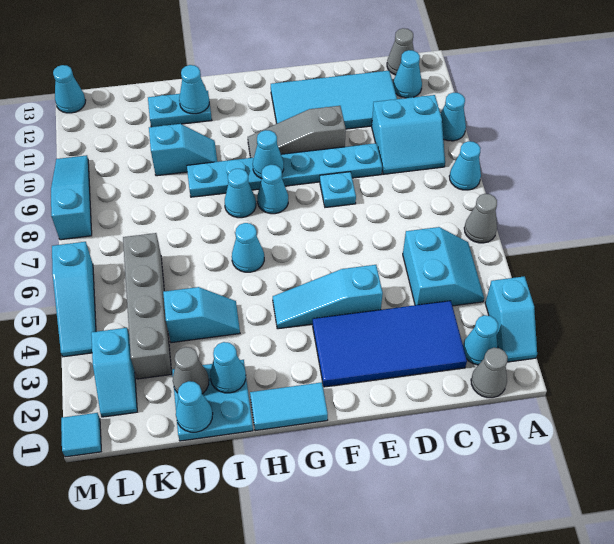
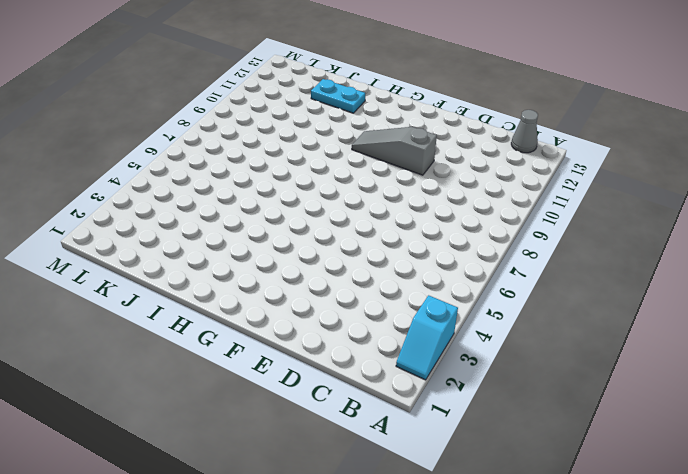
none -> grey 1x1 cone [464,194,497,243]
none -> cyan 1x1 cone [449,141,481,190]
none -> cyan 1x1 cone [441,93,466,141]
none -> grey 1x1 cone [471,348,508,398]

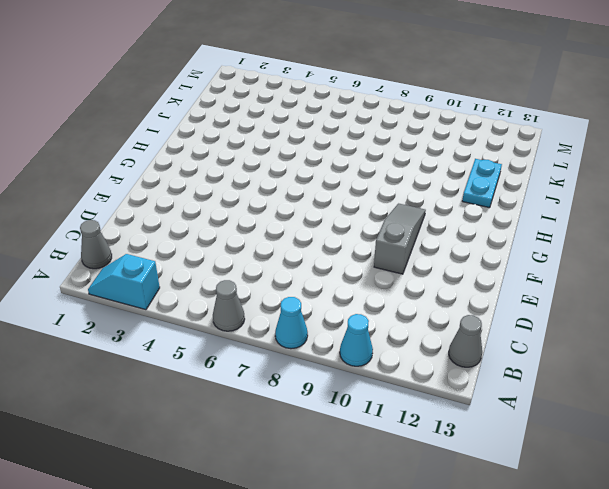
none -> cyan 1x1 cone [463,315,498,365]
none -> cyan 2x2 slope [403,227,484,306]
none -> cyan 2x2 slope [372,95,445,174]
none -> cyan 1x1 cone [393,50,422,98]

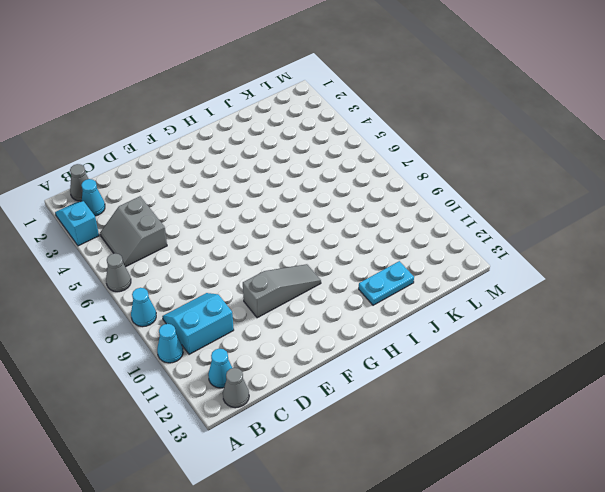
grey 2x2 slope [100,196,167,267] -> cyan 2x2 slope [403,227,484,306]
none -> blue 2x4 tile [313,301,467,387]
none -> cyan 2x4 tile [271,71,397,129]
none -> cyan 1x6 plate [187,143,382,197]
none -> cyan 1x3 slope [273,265,383,329]

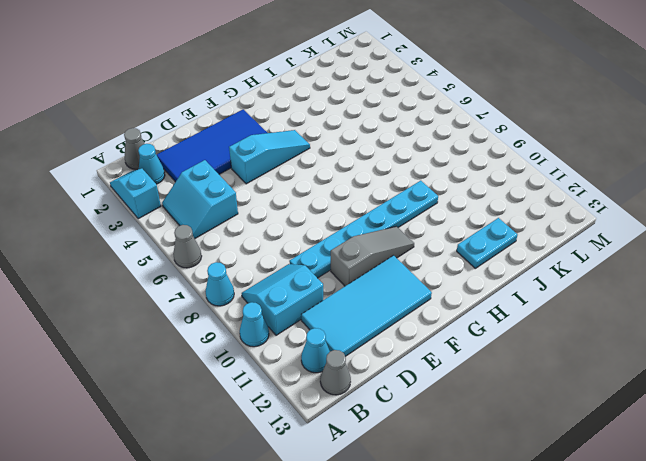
none -> cyan 1x1 plate [320,172,356,207]
none -> cyan 1x2 tile [250,382,328,431]
none -> cyan 1x1 cone [257,165,288,214]
none -> cyan 1x1 cone [232,223,264,272]

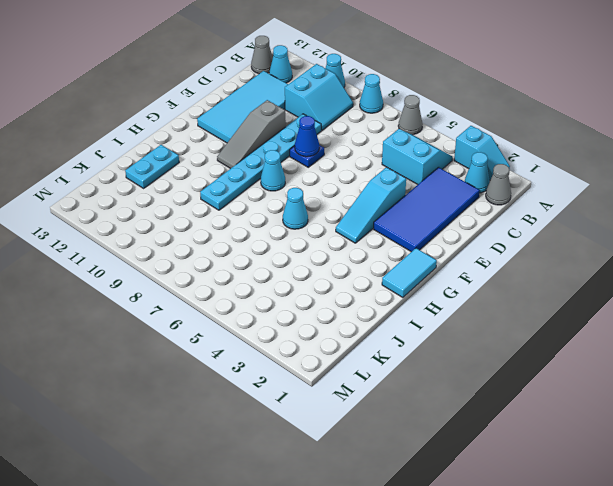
blue 1x1 plate [290,145,324,167] -> cyan 1x1 plate [320,172,356,207]
blue 1x1 cone [295,116,319,157] -> none
none -> cyan 1x1 cone [225,169,256,218]
none -> cyan 2x2 plate [172,360,253,441]
none -> cyan 1x2 slope [163,287,240,343]
none -> cyan 1x2 slope [149,124,217,176]

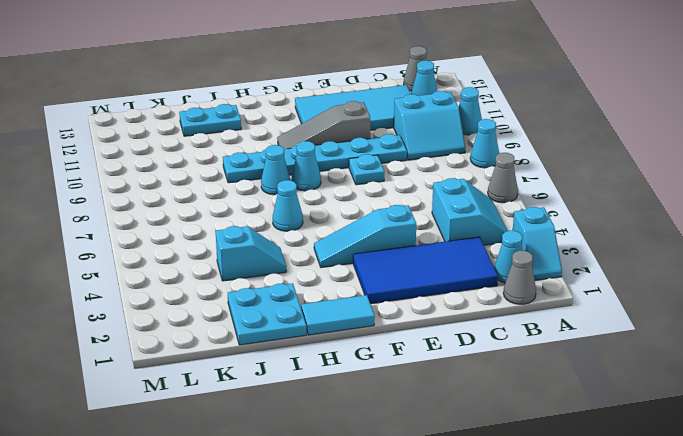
none -> cyan 1x2 slope [149,124,217,176]
none -> grey 1x4 brick [123,233,172,379]
none -> cyan 1x2 slope [91,328,137,417]
none -> cyan 1x1 tile [61,413,101,457]

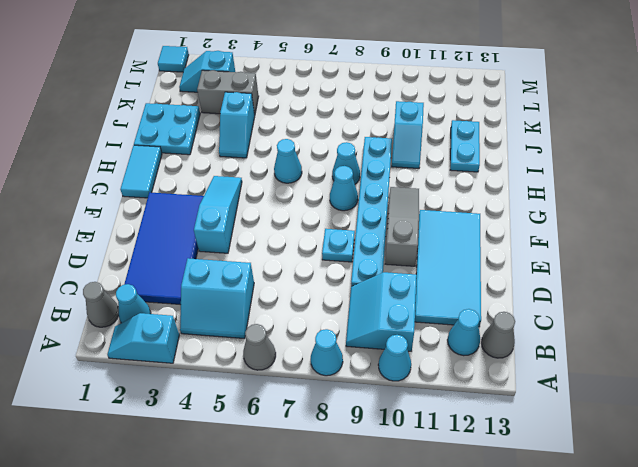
grey 1x2 brick [197,70,259,115] -> grey 1x4 brick [123,233,172,379]
none -> cyan 1x3 slope [52,242,96,357]
none -> cyan 1x3 slope [51,155,92,240]
none -> cyan 1x1 cone [53,65,86,113]
none -> cyan 1x1 cone [253,130,284,179]

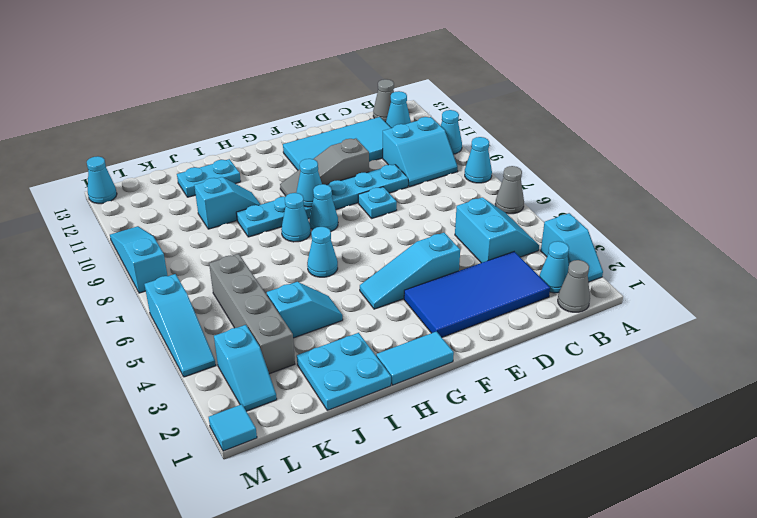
none -> cyan 1x1 cone [210,342,246,393]
none -> cyan 1x1 cone [179,65,209,114]
none -> cyan 1x1 cone [176,381,213,432]
none -> grey 1x1 cone [173,347,209,394]

